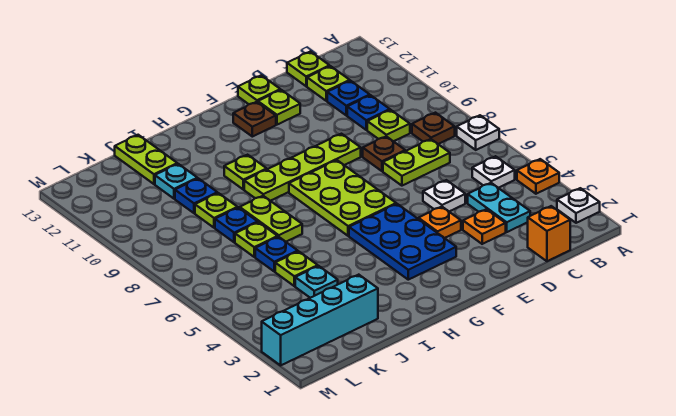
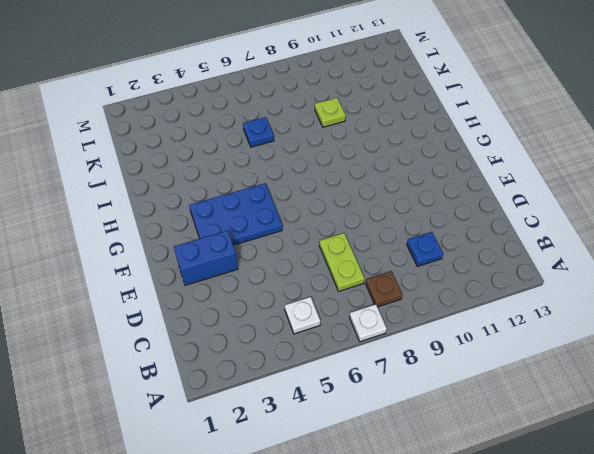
blue 1x2 brick [174,231,238,285] -> none
none -> white 1x1 plate [557,188,600,223]
none -> orange 1x1 plate [517,159,559,194]
none -> orange 1x1 brick [528,206,570,261]
none -> cyan 1x2 plate [468,183,530,232]

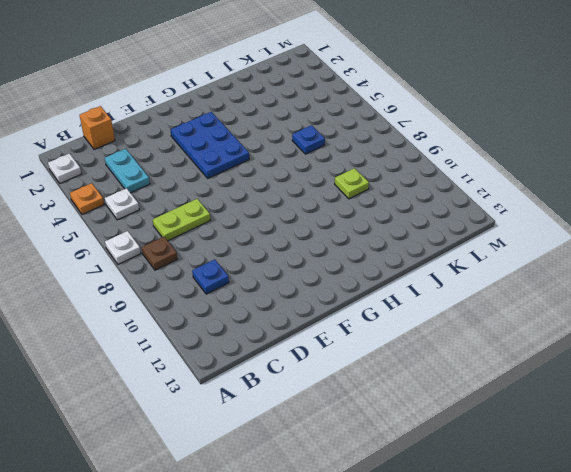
none -> lime 1x1 plate [367,110,410,141]
none -> blue 1x1 plate [327,81,370,115]
none -> lime 1x1 plate [307,66,350,101]
none -> lime 1x1 plate [287,52,330,86]

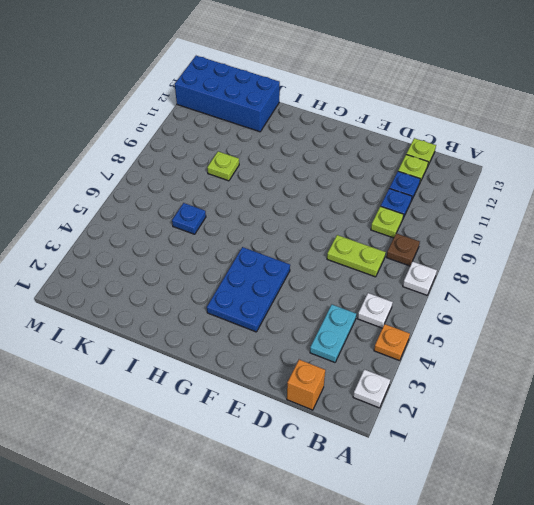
blue 2x4 brick [175,56,280,132] -> lime 1x2 plate [115,135,177,184]
none -> orange 1x1 plate [463,209,506,244]
none -> white 1x1 plate [423,180,465,211]
none -> brown 1x1 plate [363,136,405,171]
none -> orange 1x1 plate [418,207,461,238]

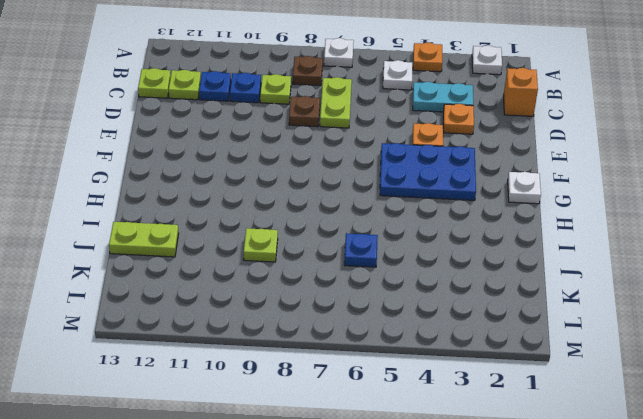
white 1x1 plate [508,172,541,204] -> white 1x1 plate moved to [423,180,465,211]
none -> lime 1x4 plate [244,134,361,201]
none -> lime 1x1 plate [258,90,300,125]
none -> lime 1x1 plate [238,75,280,104]
none -> lime 2x3 plate [289,160,396,236]

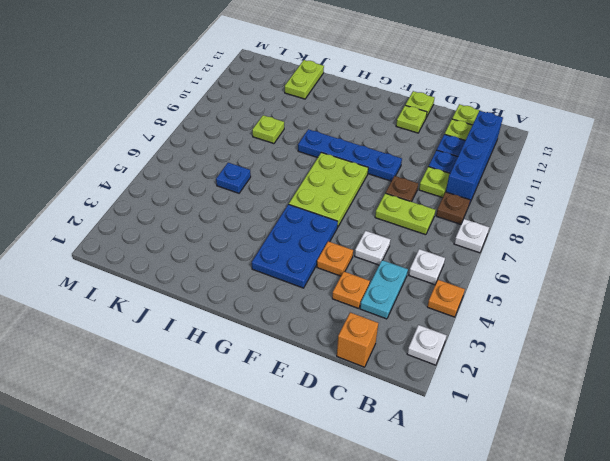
blue 1x4 brick [446,111,503,204] -> none
blue 1x4 plate [298,129,402,181] -> lime 1x4 plate [244,134,361,201]
none -> brown 1x1 plate [233,102,276,137]
none -> lime 1x1 plate [224,155,267,189]
none -> lime 1x2 plate [240,196,302,242]
none -> cyan 1x4 brick [262,275,378,365]

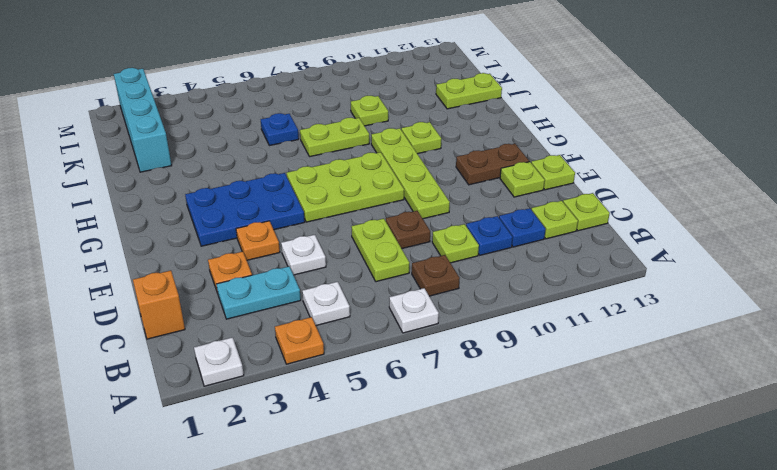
brown 1x2 plate [456,144,529,185] -> brown 1x1 plate [233,102,276,137]
none -> cyan 1x1 plate [295,266,338,298]
none -> lime 1x1 plate [275,251,318,286]
none -> lime 1x1 plate [235,222,278,257]
none -> blue 1x1 plate [215,208,258,242]

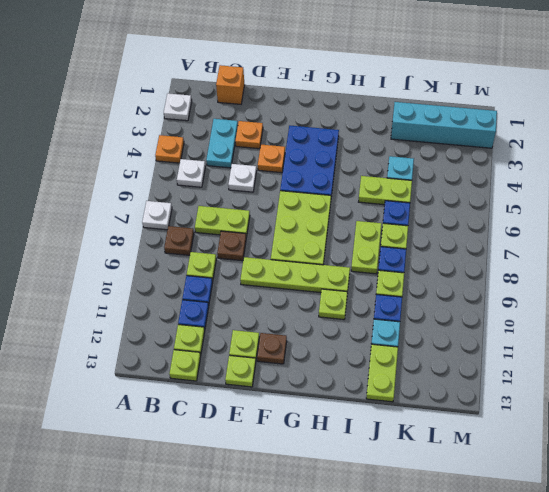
lime 1x2 plate [359,176,412,205] -> lime 1x1 plate [275,251,318,286]

